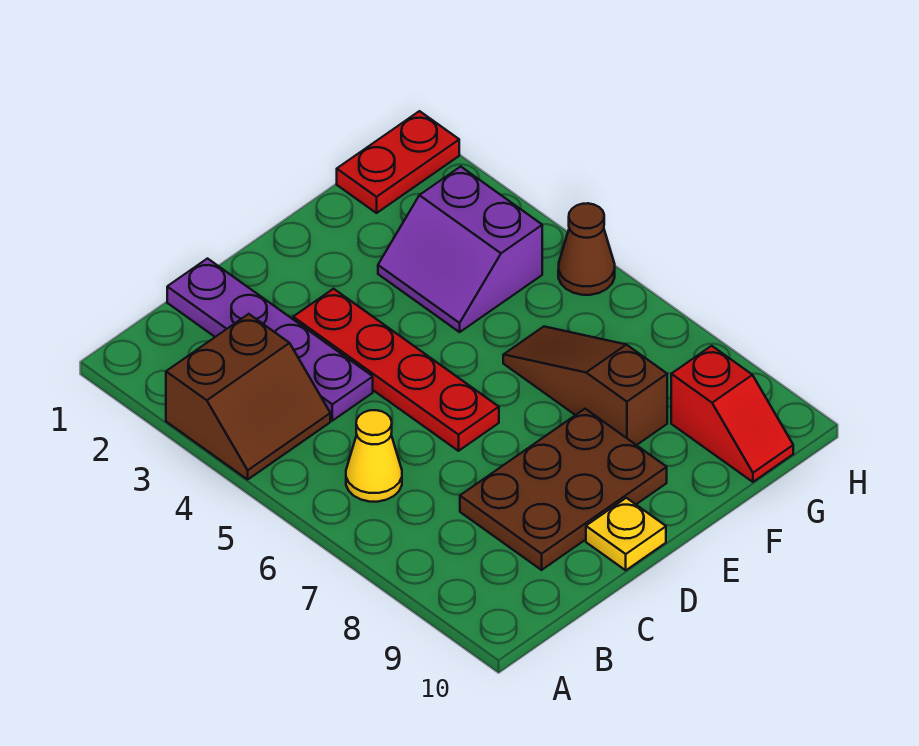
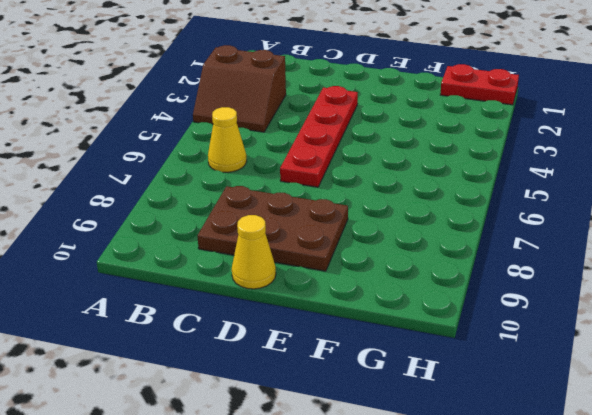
yellow 1x1 cone [232,215,276,289] -> yellow 1x1 plate [586,498,666,570]
none -> purple 1x4 plate [167,259,373,421]
none -> purple 2x2 slope [378,167,542,332]

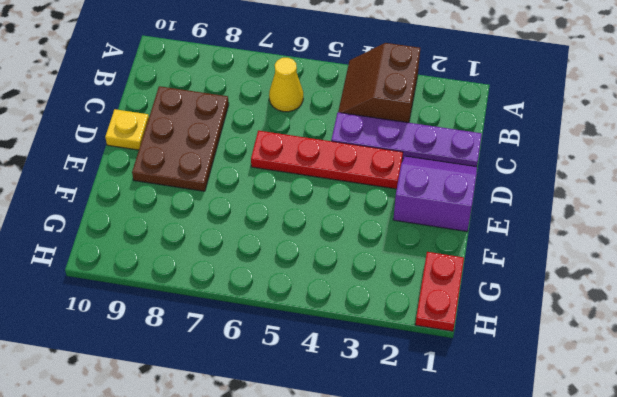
purple 2x2 slope [393,156,477,231] -> purple 2x2 slope moved to [378,167,542,332]
none -> brown 1x3 slope [503,327,667,445]
none -> red 1x2 slope [671,346,793,482]

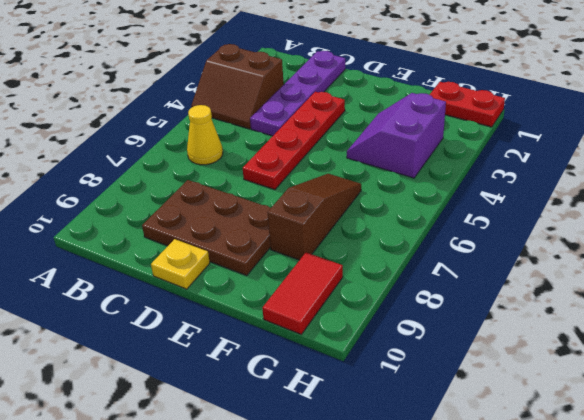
red 1x2 tile [262,252,343,334] -> red 1x2 slope [671,346,793,482]
none -> brown 1x1 cone [558,203,615,295]

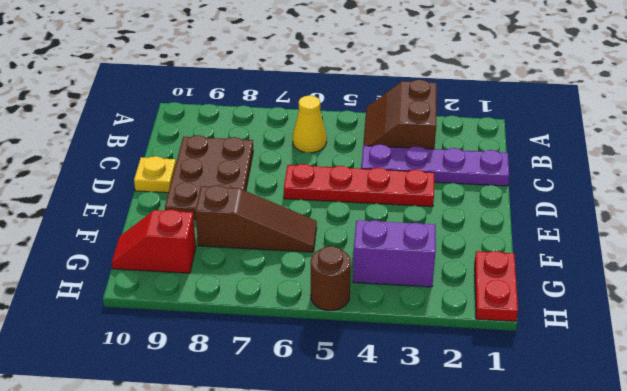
brown 1x1 round brick [311,246,351,311] -> brown 1x1 cone [558,203,615,295]

